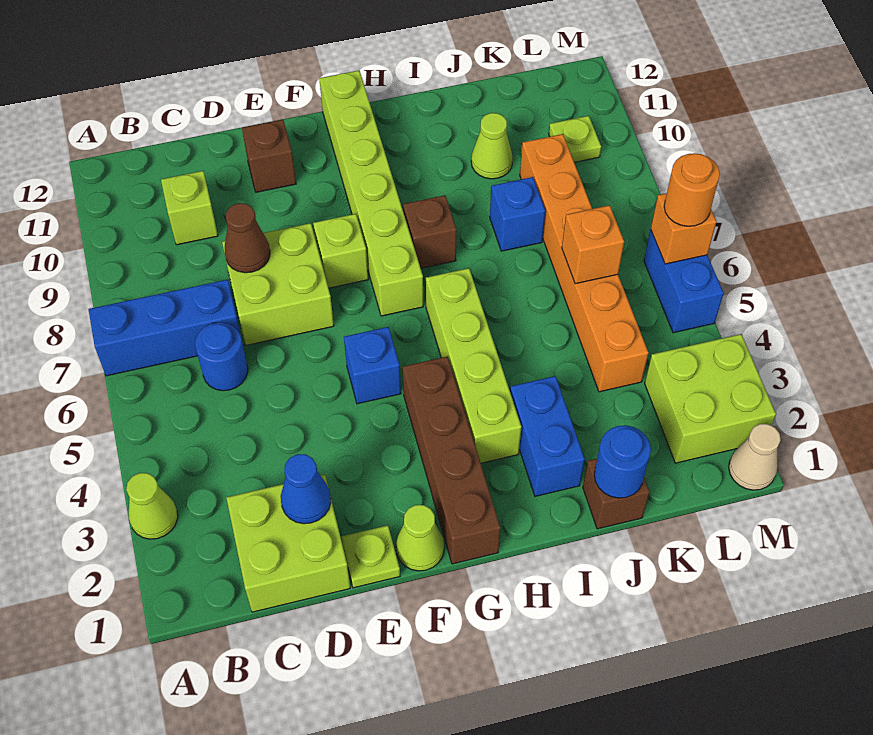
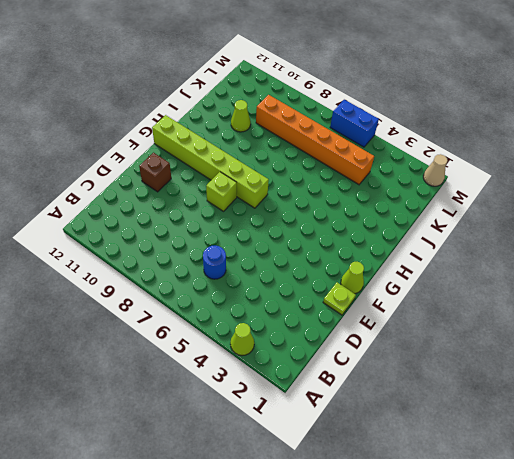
none -> blue 1x3 brick [88,280,240,376]
none -> lime 2x2 brick [226,475,350,612]
none -> lime 1x1 brick [161,171,218,245]
none -> lime 2x2 brick [222,223,334,346]

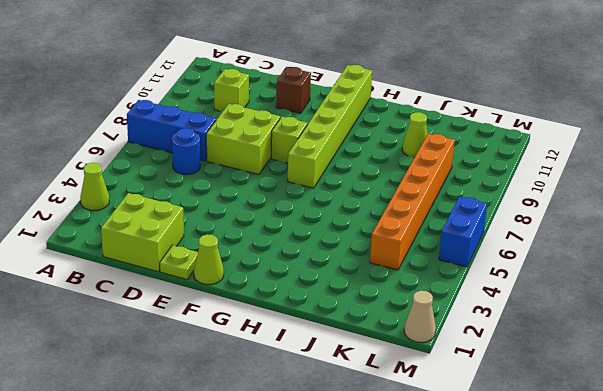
none -> blue 1x1 brick [344,327,401,404]
none -> brown 1x4 brick [403,357,501,564]
none -> lime 1x4 brick [426,268,521,463]
none -> brown 1x1 brick [403,195,457,268]

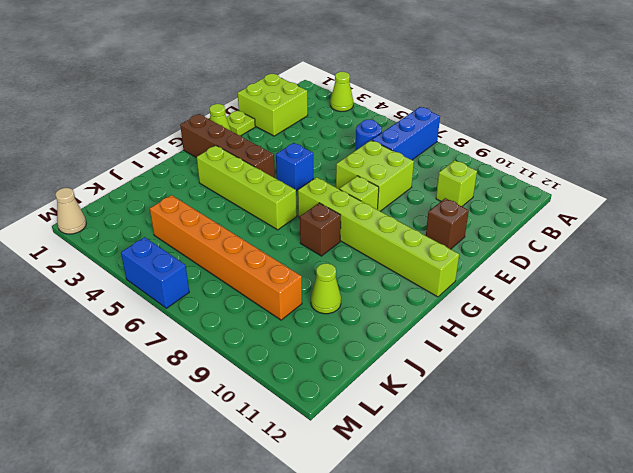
none -> blue 1x2 brick [510,376,585,496]
none -> brown 1x1 brick [583,459,650,529]
none -> blue 1x1 brick [490,177,545,251]
none -> lime 2x2 brick [645,334,776,463]

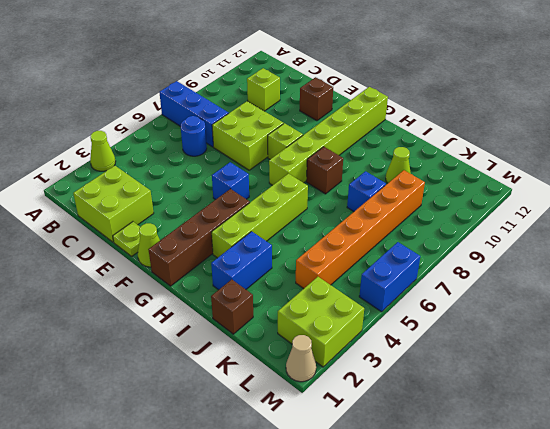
none -> lime 1x1 plate [549,116,601,162]
none -> blue 1x1 cone [281,454,331,524]
none -> brown 1x1 cone [225,203,270,273]
none -> blue 1x1 round brick [594,425,651,498]

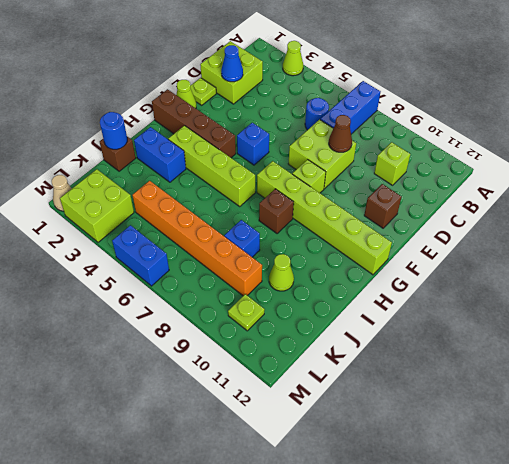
none -> orange 1x1 brick [562,205,624,284]
none -> orange 1x1 brick [651,193,717,264]
none -> orange 1x1 round brick [664,153,720,226]

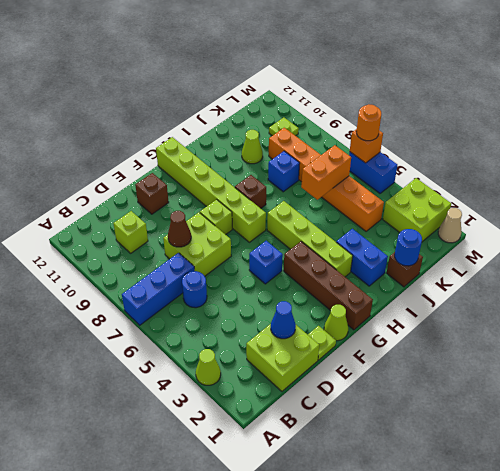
orange 1x2 brick [301,145,351,200] -> orange 1x1 brick [562,205,624,284]

